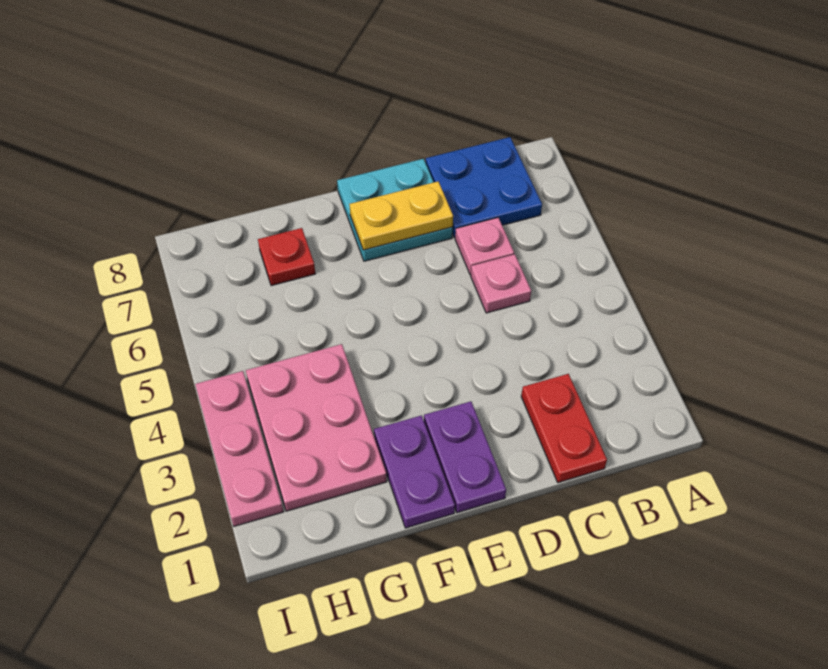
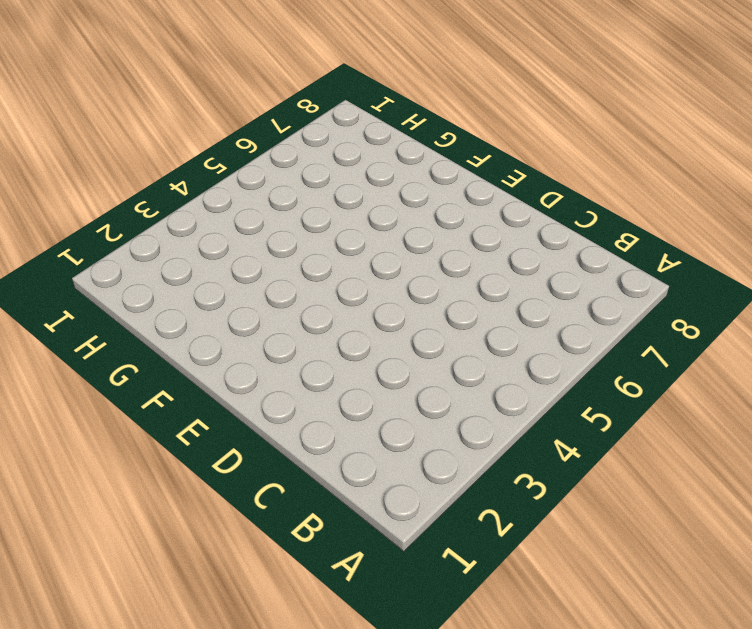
none -> blue 2x2 plate [426,137,542,238]
none -> red 1x2 plate [521,374,607,483]

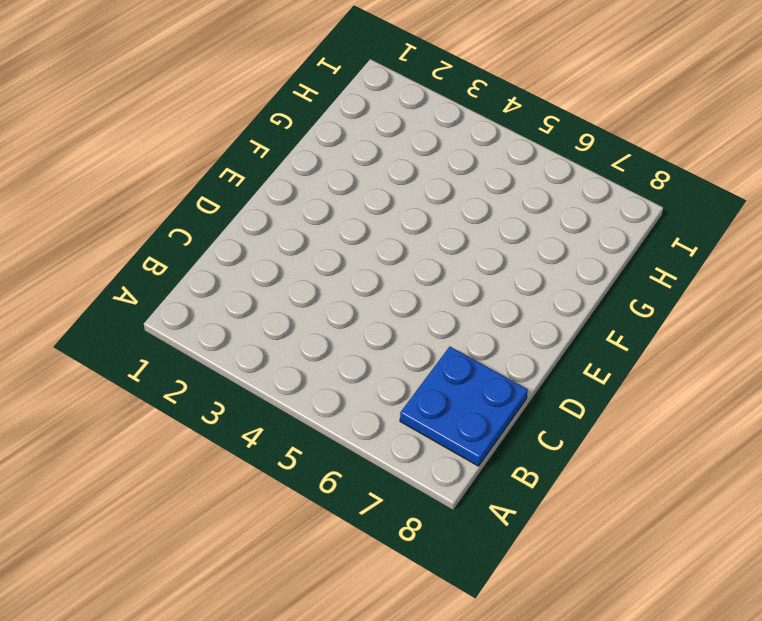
none -> red 1x2 plate [521,374,607,483]
none -> pink 1x1 plate [471,254,531,313]

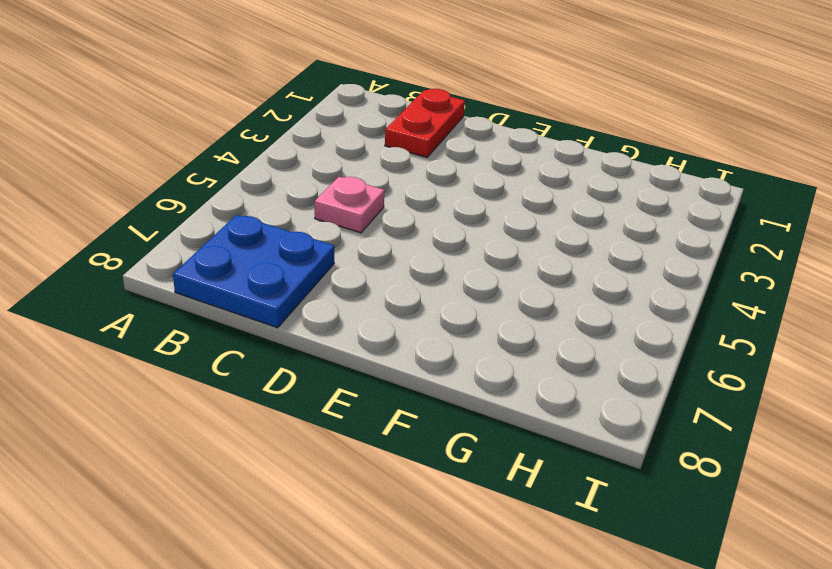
none -> pink 1x1 plate [455,218,514,275]
none -> cyan 2x2 plate [337,159,453,261]

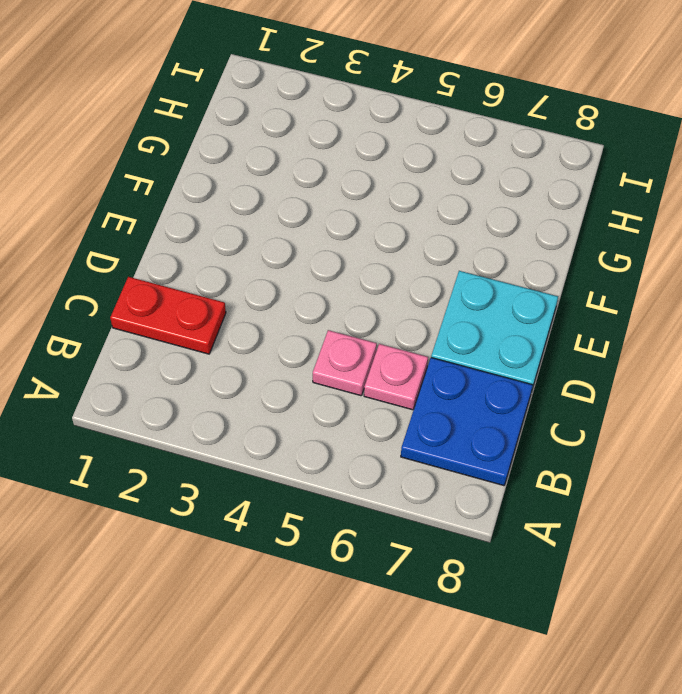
none -> purple 1x2 plate [424,401,506,513]
none -> purple 1x2 plate [374,415,455,528]

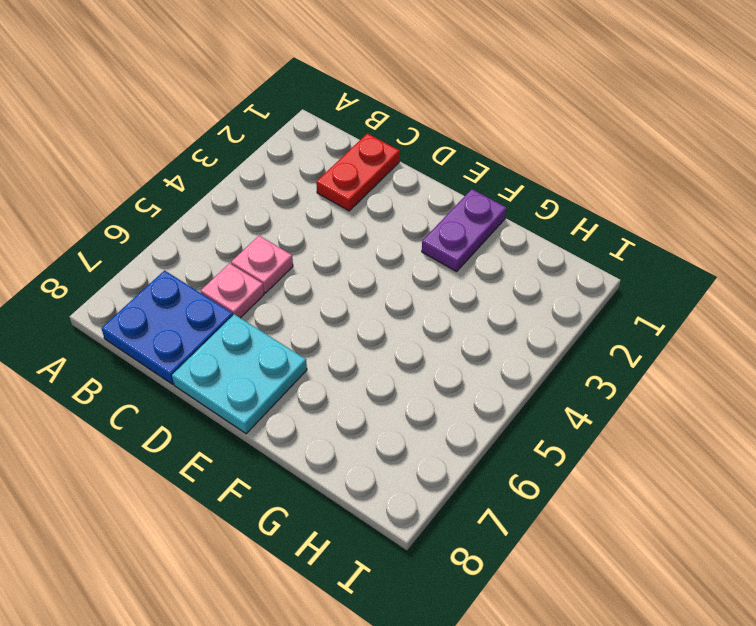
none -> purple 1x2 plate [424,401,506,513]
none -> pink 2x3 plate [246,344,387,511]

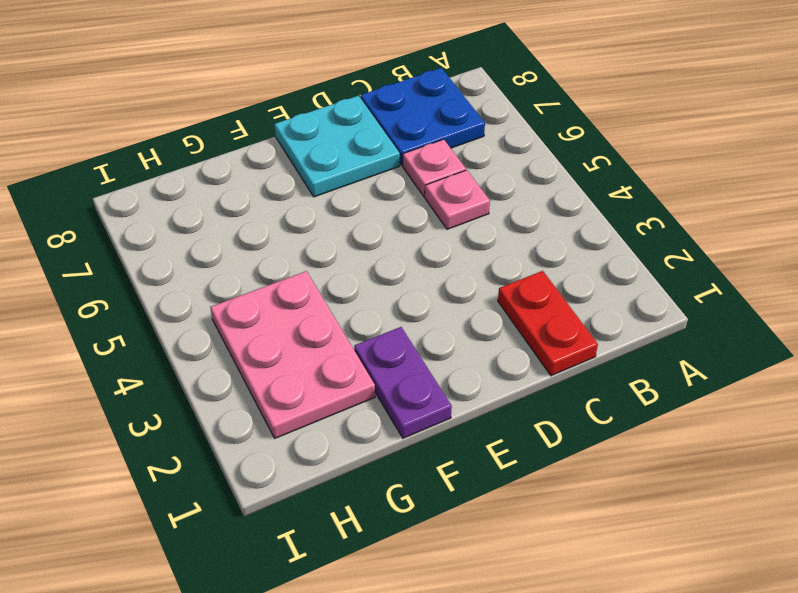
none -> purple 1x2 plate [424,401,506,513]
none -> red 1x1 plate [258,228,315,286]

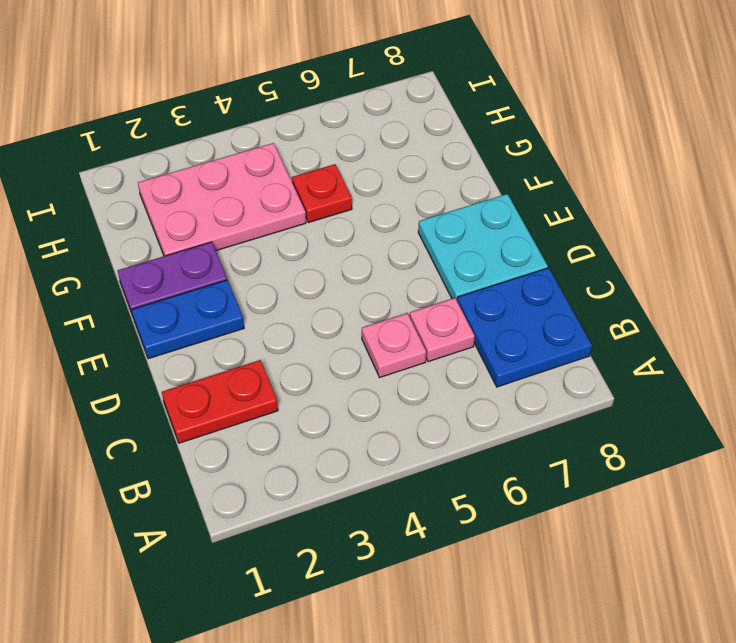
blue 1x2 plate [132,280,244,359] -> purple 1x2 plate [424,401,506,513]
red 1x1 plate [292,164,352,223] -> red 1x1 plate moved to [258,228,315,286]
none -> pink 1x3 plate [195,371,284,526]
none -> yellow 1x2 plate [349,181,453,250]

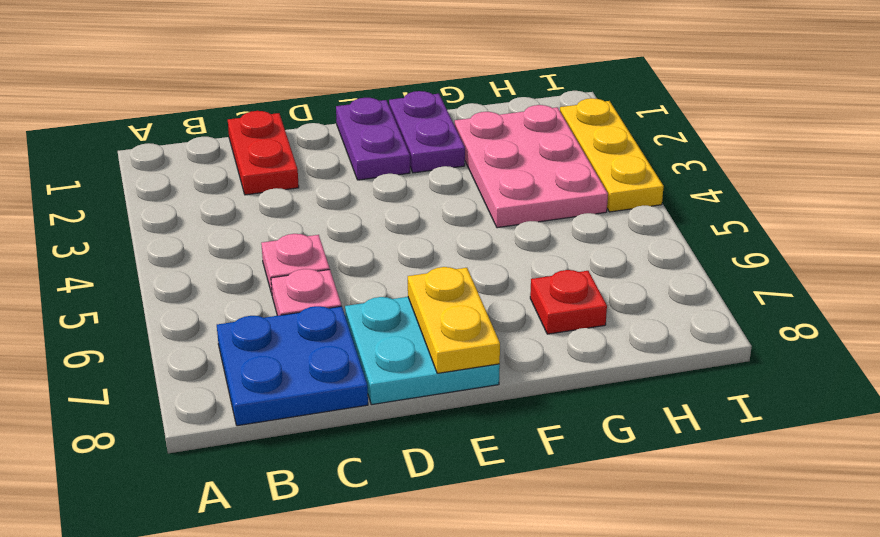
yellow 1x2 plate [408,267,500,373] -> yellow 1x2 plate turned to [349,181,453,250]
yellow 1x3 plate [560,98,664,212] -> pink 1x3 plate [195,371,284,526]

